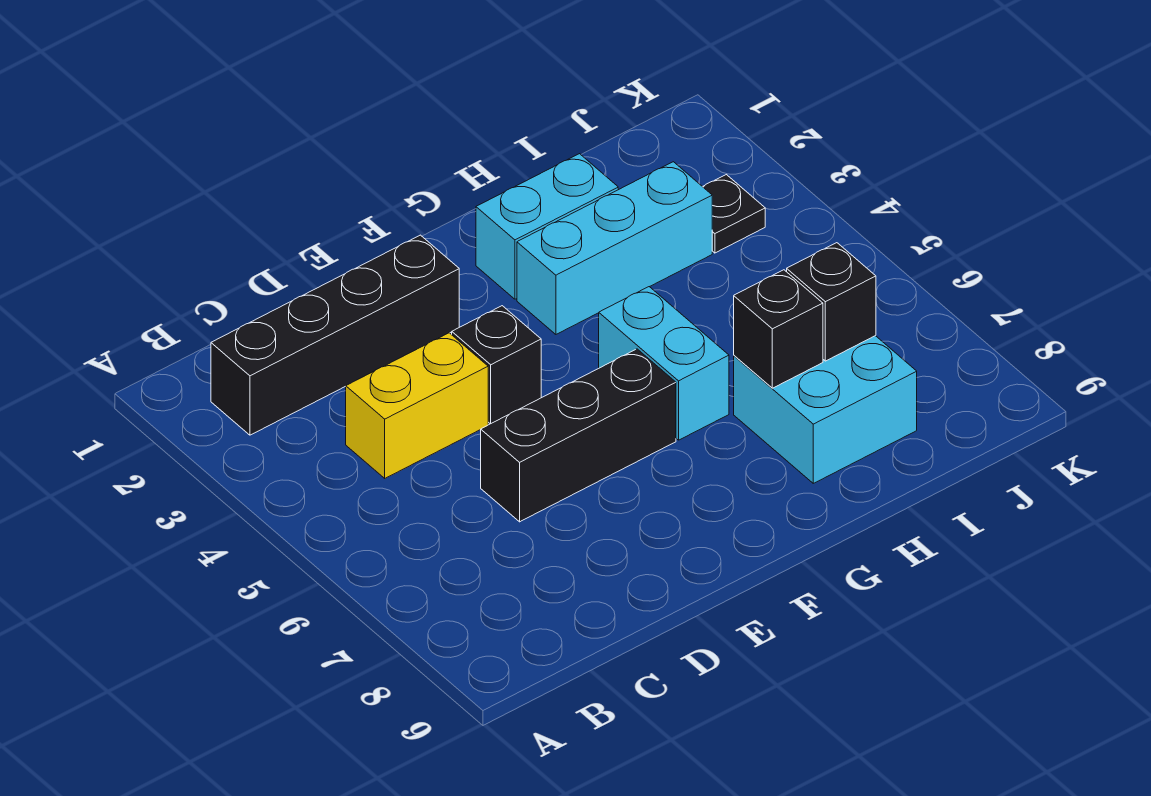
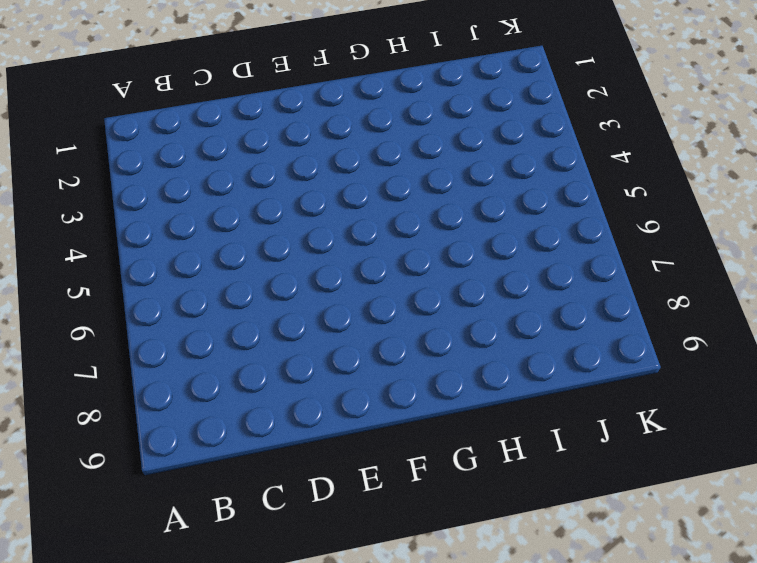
none -> black 1x4 brick [211,235,459,435]
none -> yellow 1x2 brick [346,333,488,478]

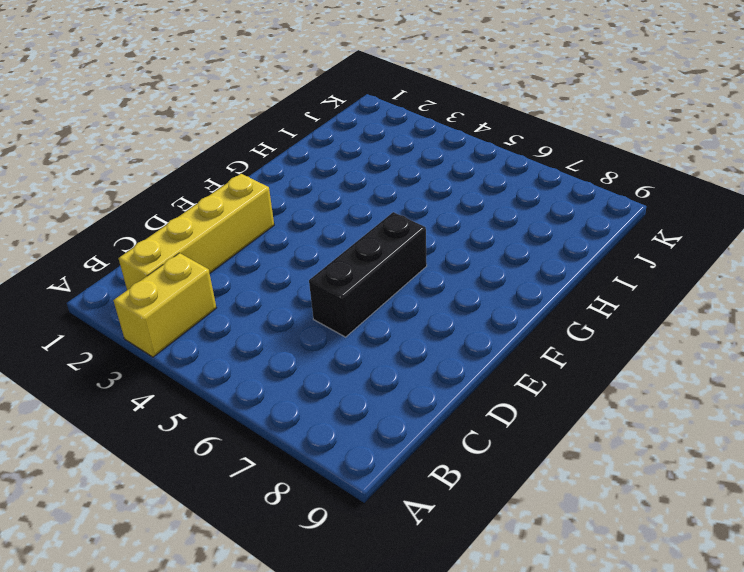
yellow 1x2 brick [113,253,216,357] -> yellow 1x2 brick moved to [346,333,488,478]
yellow 1x4 brick [119,174,274,290] -> black 1x4 brick [211,235,459,435]
none -> black 1x1 brick [452,306,541,424]
none -> cyan 1x2 brick [476,154,618,299]

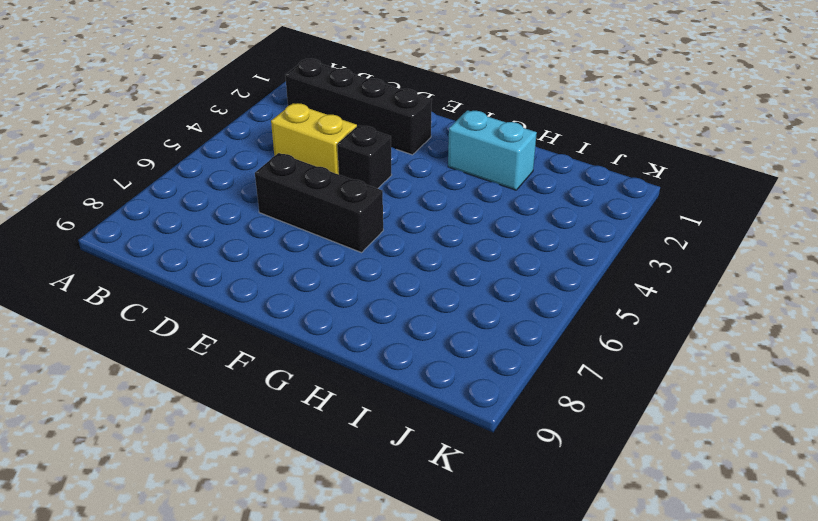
none -> cyan 1x3 brick [517,162,712,334]
none -> cyan 1x2 brick [599,287,729,440]

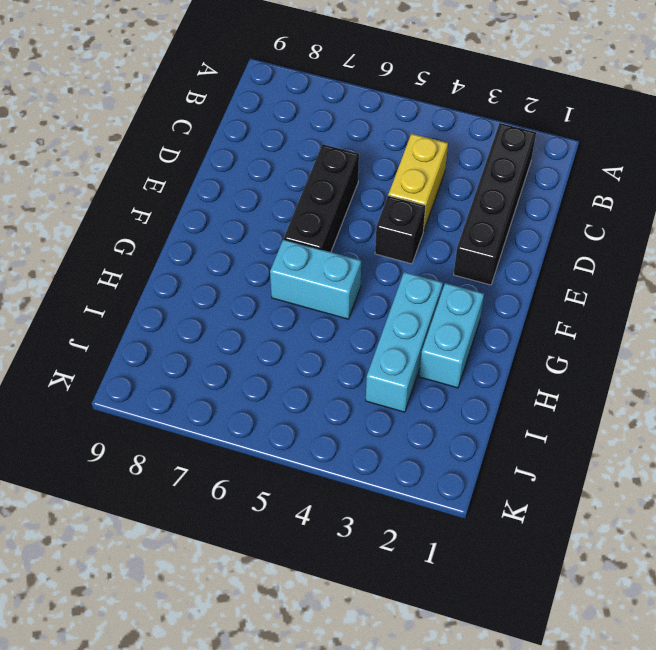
none -> cyan 2x2 brick [734,336,917,483]
none -> black 1x1 plate [703,175,765,253]

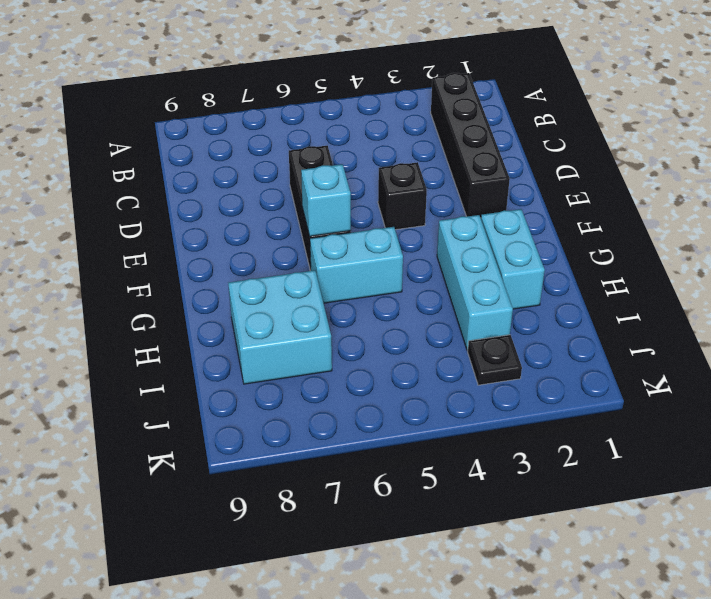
cyan 1x1 brick [301,164,351,236] -> none
none -> yellow 1x2 brick [346,333,488,478]
none -> black 1x1 brick [734,270,823,388]

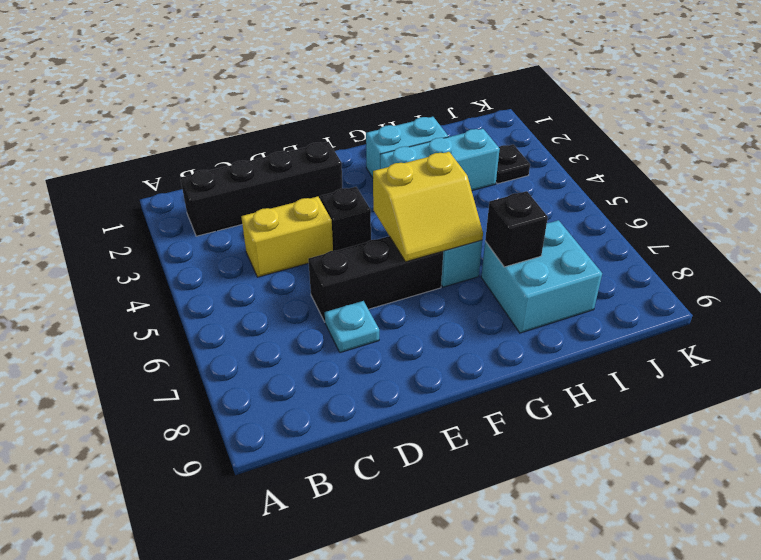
cyan 1x1 plate [325,301,379,353] -> none
yellow 2x2 slope [373,152,483,262] -> none
none -> black 1x1 brick [787,243,876,361]

